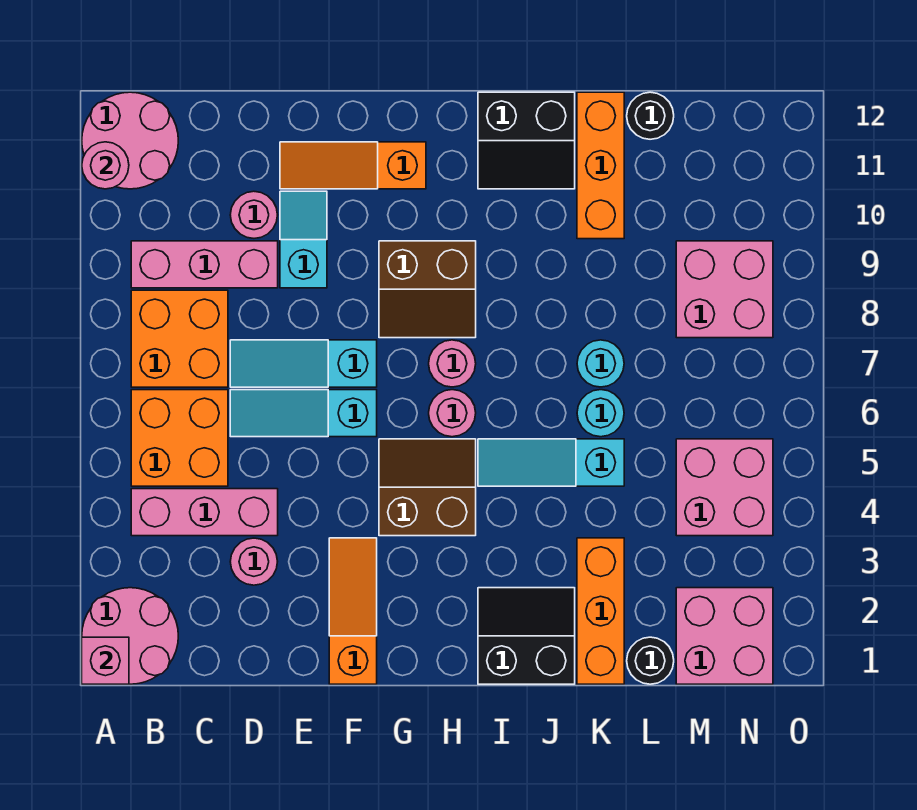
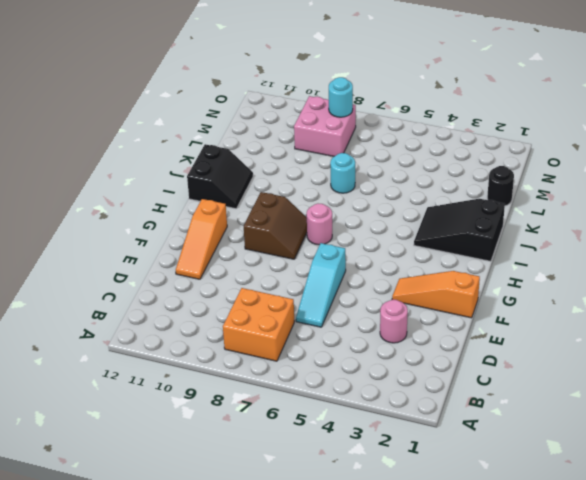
black 2x3 slope [414,199,505,261] -> black 2x2 slope [478,588,575,684]
cyan 1x1 round brick [329,77,353,117] -> cyan 1x1 round brick moved to [577,390,624,437]
none -> pink 2x2 round brick [82,588,178,684]
none -> pink 2x2 round brick [82,92,178,189]
none -> pink 1x3 brick [131,489,278,536]
none -> orange 2x2 brick [131,390,228,486]

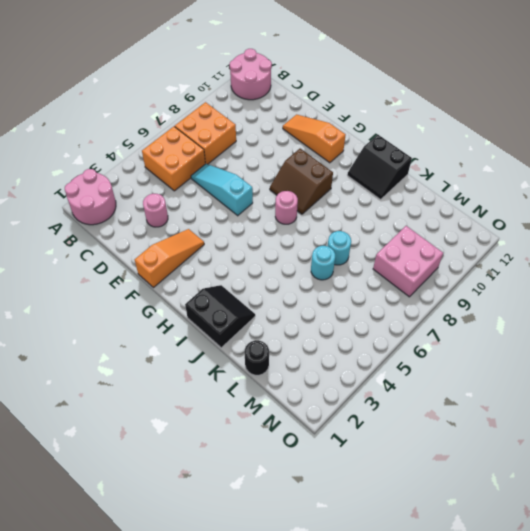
none -> pink 1x3 brick [131,489,278,536]
none -> pink 1x3 brick [131,241,278,288]
none -> cyan 1x3 slope [230,340,377,387]
none -> pink 1x1 round brick [230,191,277,238]

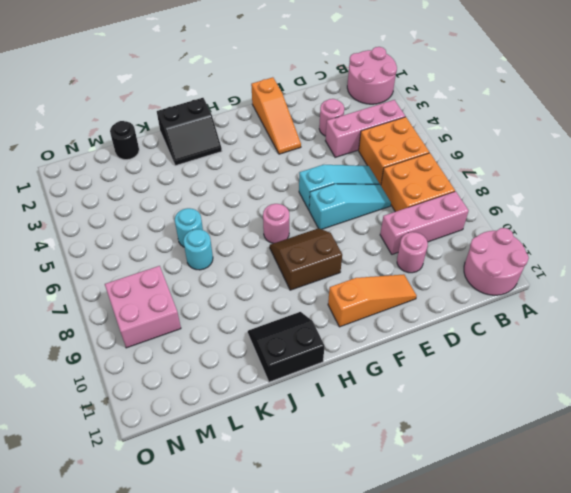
none -> cyan 1x2 slope [280,191,327,288]
none -> brown 2x2 slope [379,439,476,536]
none -> pink 1x1 round brick [429,390,476,437]
none -> cyan 1x3 slope [478,439,624,486]

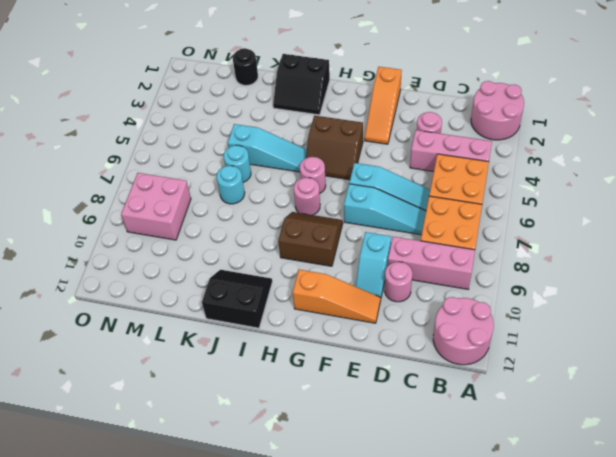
none -> orange 1x3 brick [577,538,624,684]
none -> orange 1x3 brick [577,92,624,239]
none -> black 1x1 round brick [627,92,674,139]
none -> pink 2x2 brick [676,588,773,684]

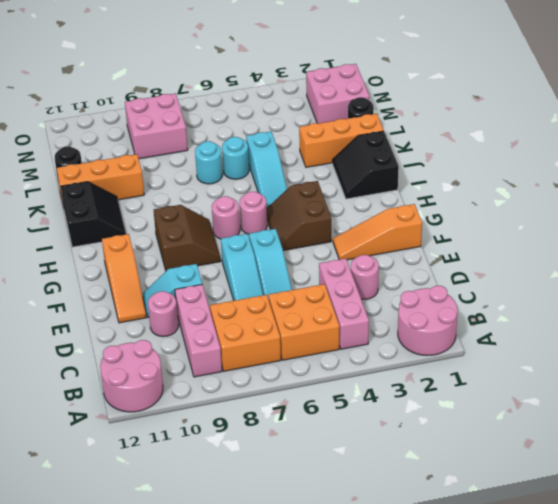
none -> pink 2x2 brick [676,439,773,536]
none -> pink 1x1 brick [82,637,129,684]
none -> pink 1x1 round brick [82,142,129,189]

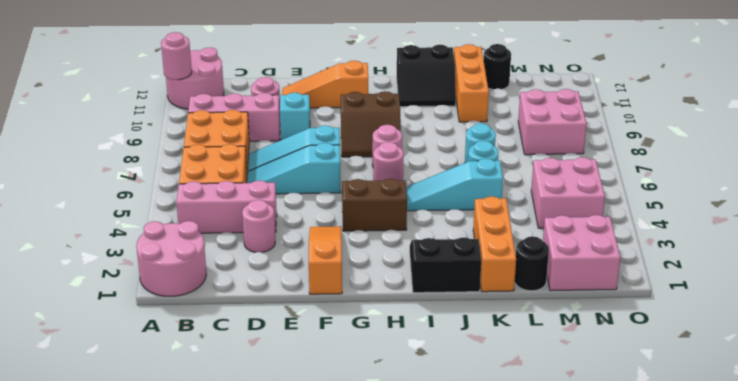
none -> pink 1x1 brick [82,637,129,684]

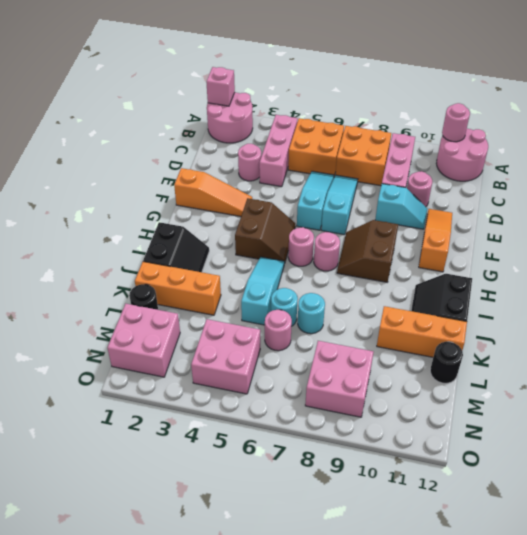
pink 1x1 round brick [265,310,292,351] -> none

